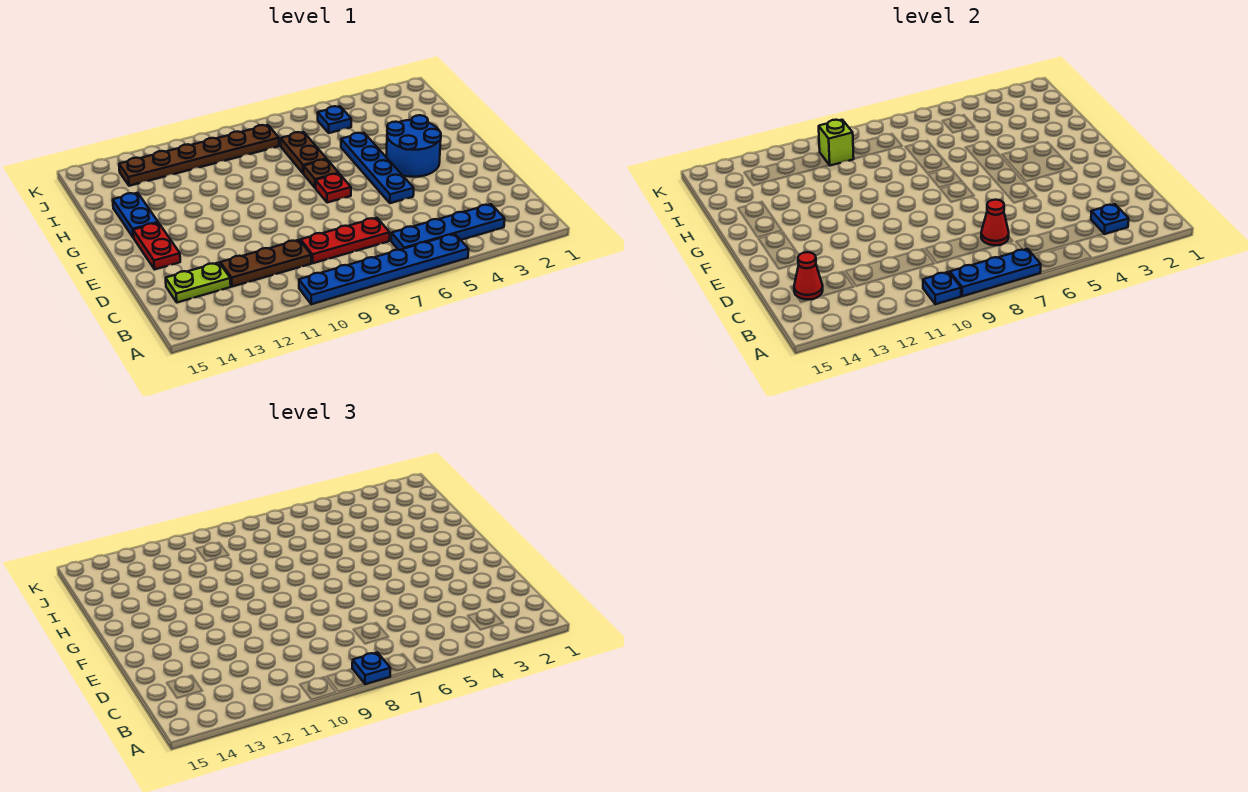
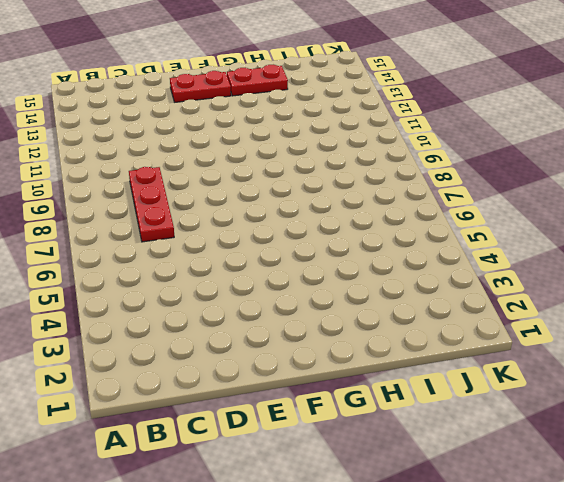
red 1x2 plate [227,64,288,96] -> blue 1x2 plate [113,193,158,238]
none -> blue 1x6 plate [299,234,469,304]
none -> blue 1x4 plate [391,204,505,250]
none -> brown 1x3 plate [220,240,311,287]

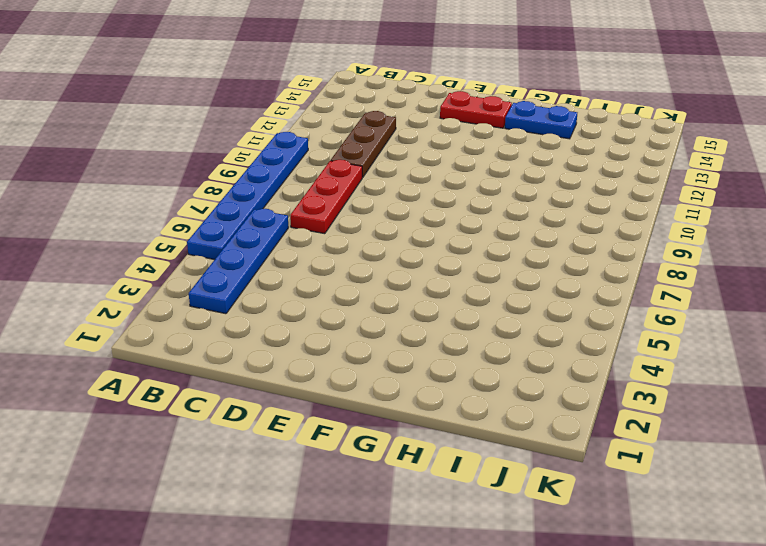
none -> lime 1x2 plate [166,263,231,302]
none -> blue 1x4 plate [341,133,414,203]
none -> blue 2x2 round brick [386,115,441,177]

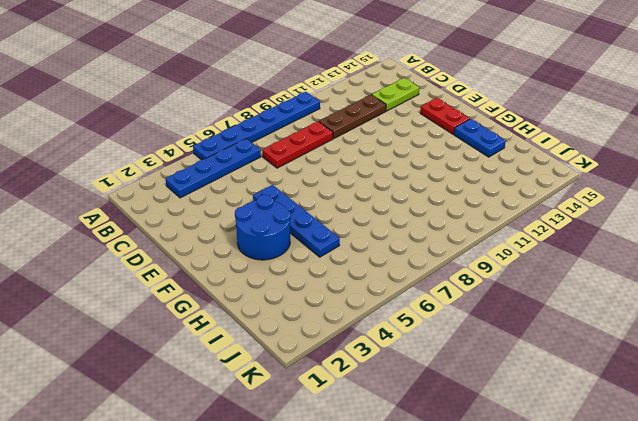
none -> red 1x1 plate [316,174,351,203]
none -> brown 1x1 plate [304,160,339,188]
none -> brown 1x2 plate [281,132,327,174]

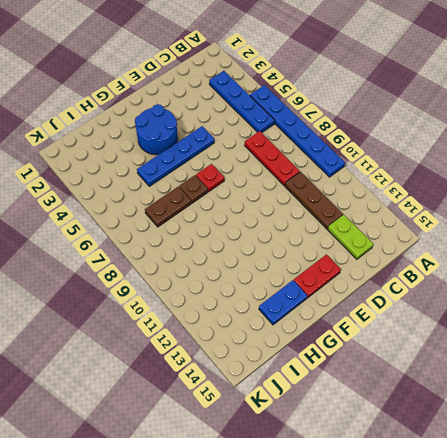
none -> blue 1x1 plate [318,106,351,133]
none -> brown 1x6 plate [119,125,279,186]
none -> blue 1x3 plate [950,249,1041,296]

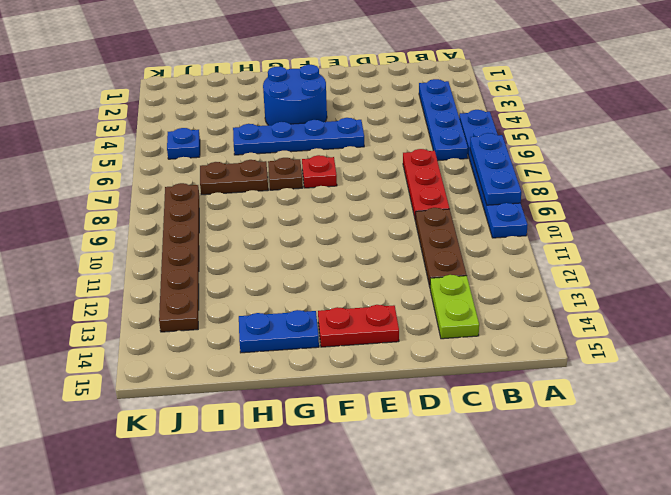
none -> blue 1x1 plate [923,272,961,304]
none -> blue 1x1 plate [1091,204,1129,234]
none -> red 1x1 cone [981,200,1009,246]

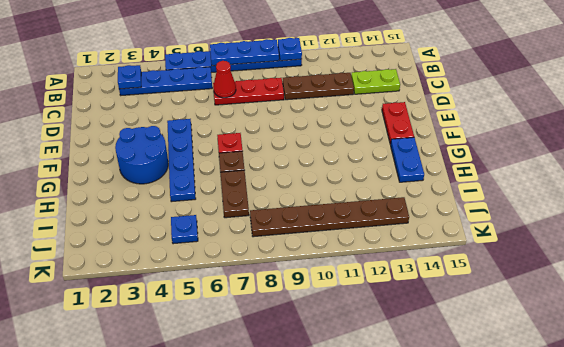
none -> red 1x1 cone [794,252,823,299]
none -> lime 1x1 brick [819,120,854,166]
none -> blue 1x1 plate [352,652,390,684]

